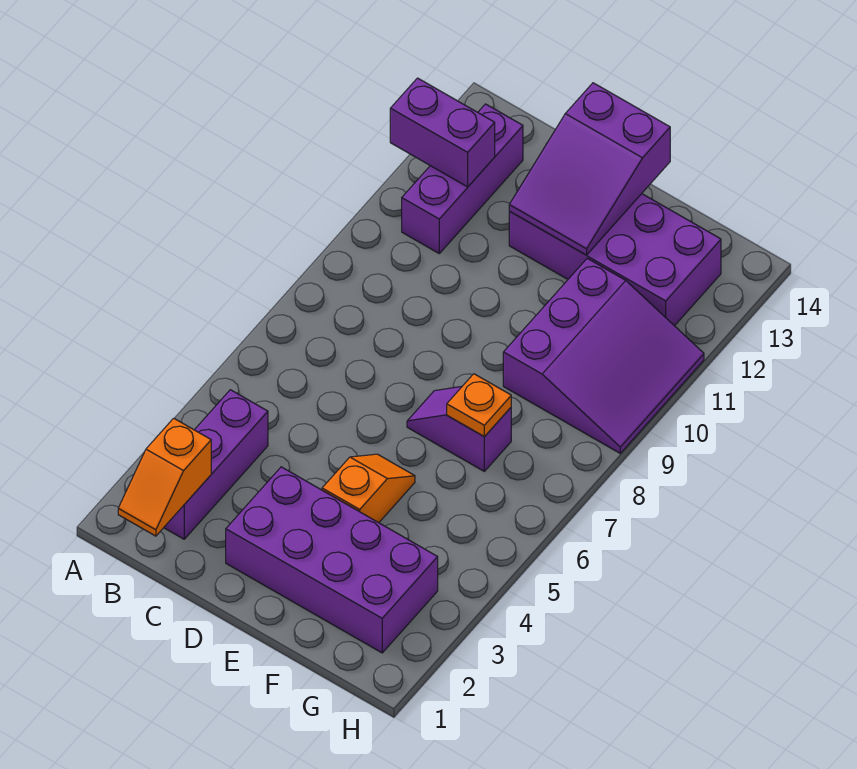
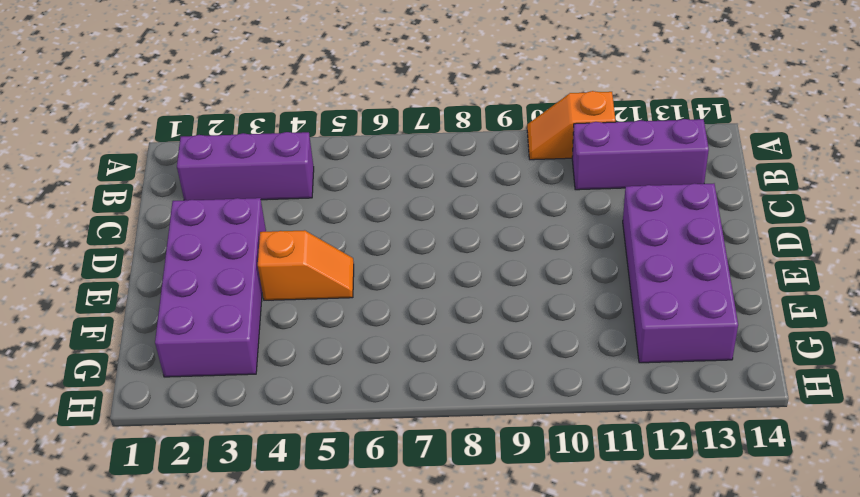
orange 1x2 slope [527,91,615,160] -> orange 1x2 slope moved to [118,418,211,536]
none -> purple 1x2 slope [407,386,511,471]
none -> purple 3x3 slope [503,258,704,453]

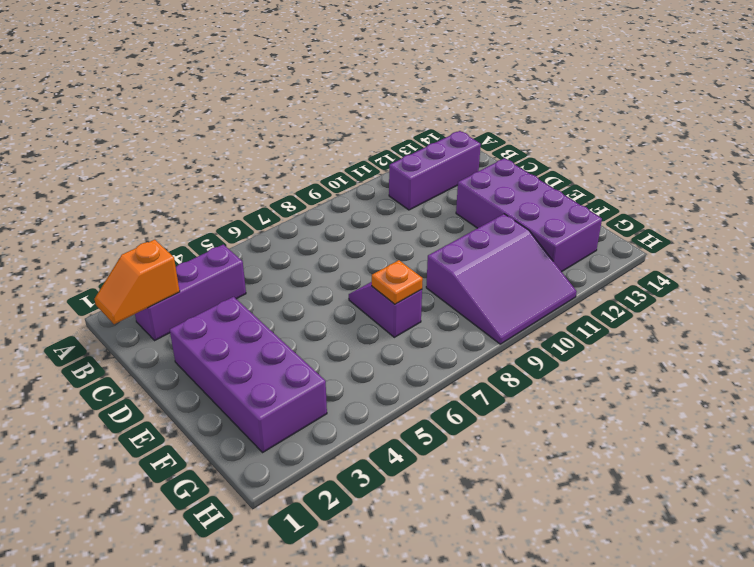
none -> orange 1x2 slope [322,454,415,523]
none -> purple 1x2 brick [390,78,495,187]

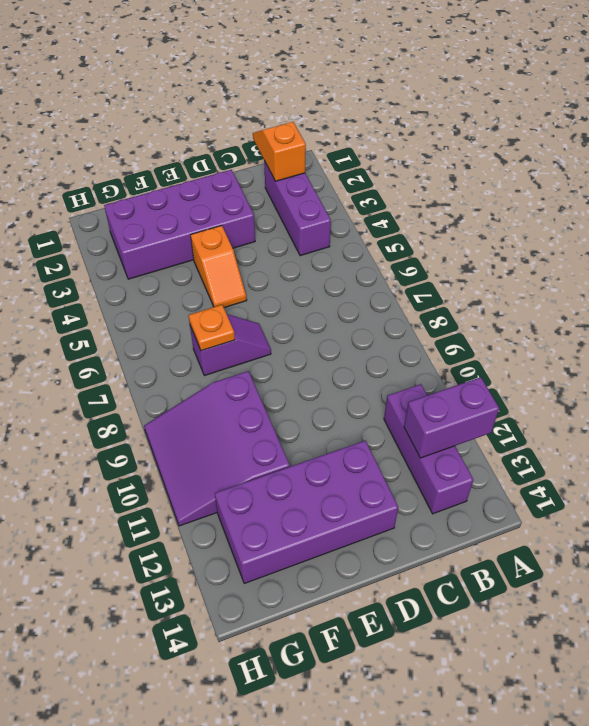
none -> purple 2x3 slope [509,83,670,255]

